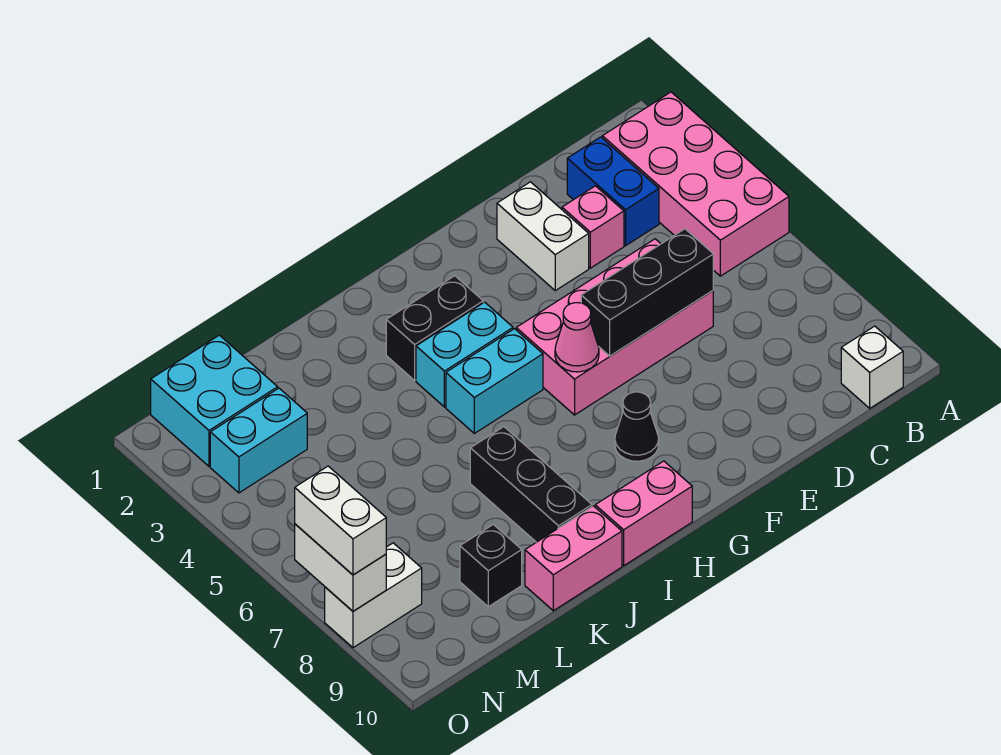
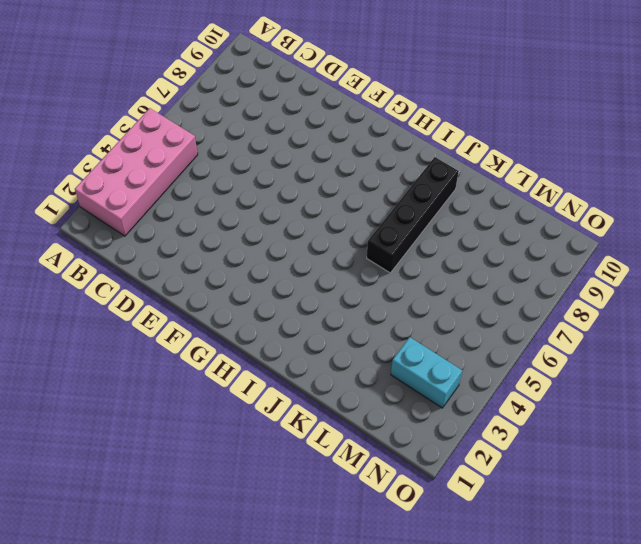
black 1x4 brick [367,157,459,273] -> black 1x3 brick [470,427,592,542]
none -> white 1x1 brick [841,326,903,408]
none -> blue 1x2 brick [567,137,659,246]
none -> pink 1x1 brick [562,186,624,268]

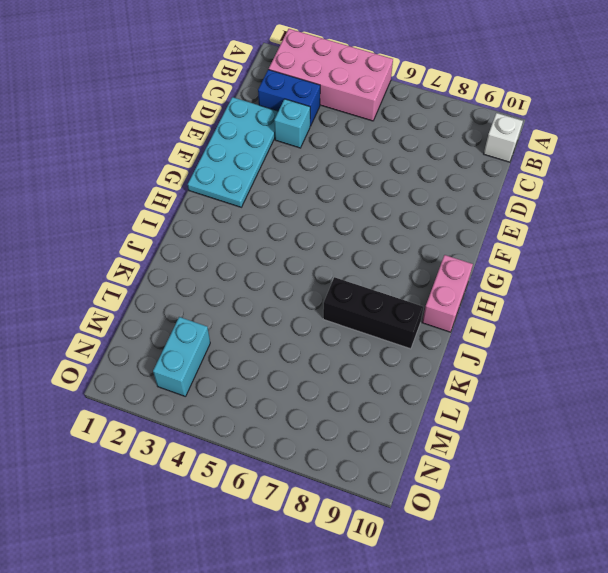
cyan 2x4 plate [188,97,278,207] -> white 1x2 brick [497,182,589,290]
cyan 1x1 brick [274,99,310,148] -> pink 1x1 brick [562,186,624,268]
none -> pink 2x4 brick [516,239,713,415]
none -> black 1x1 cone [615,392,659,461]
none -> black 1x2 brick [386,276,483,380]

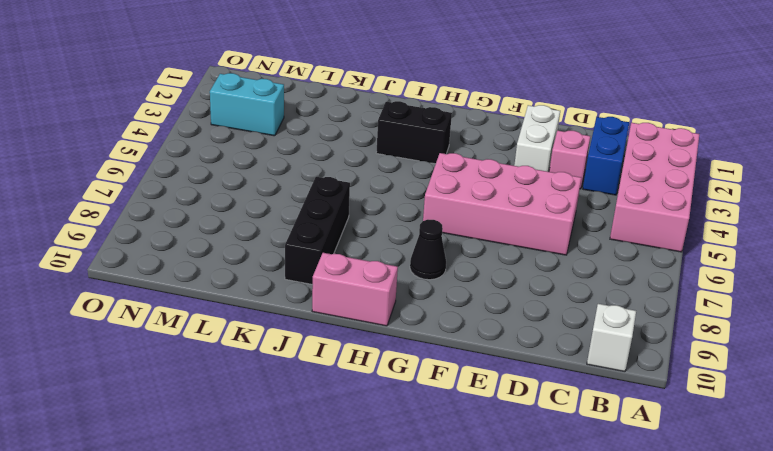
none -> cyan 1x2 brick [416,302,513,407]
none -> cyan 1x2 brick [446,329,543,433]
none -> pink 1x2 brick [525,506,622,611]

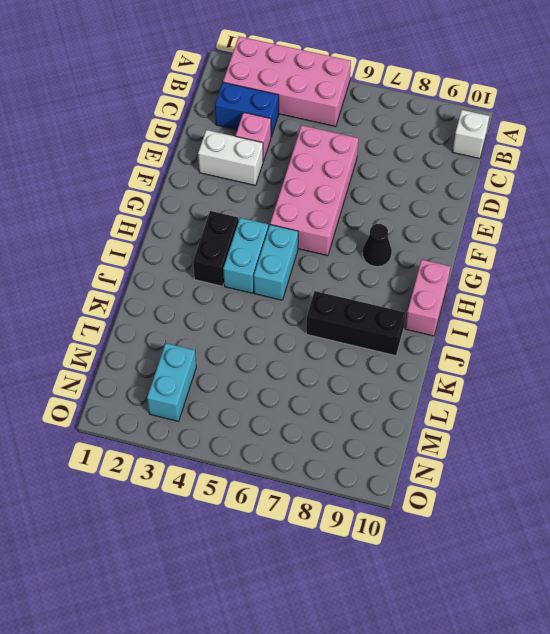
none -> pink 1x2 brick [525,506,622,611]
none -> black 1x1 brick [460,524,522,607]
none -> cyan 2x2 brick [151,335,278,466]

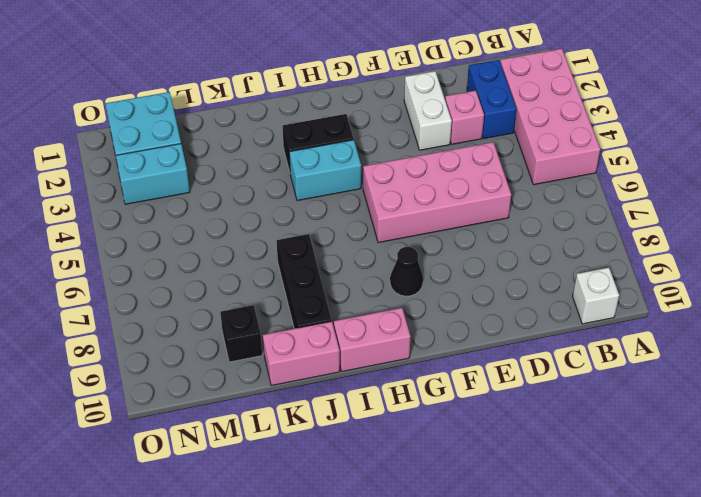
none -> cyan 1x2 brick [446,329,543,433]
none -> white 1x2 brick [325,543,422,648]
none -> black 1x3 brick [581,229,713,356]

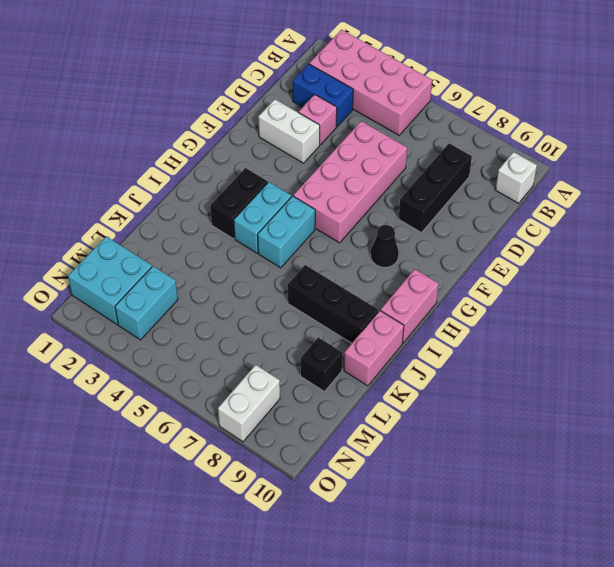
black 1x3 brick [399,143,472,233] -> black 1x3 brick moved to [581,229,713,356]
none -> pink 1x1 cone [555,303,599,372]
none -> white 1x2 brick [295,524,386,611]
none -> white 1x2 brick [295,466,386,575]

